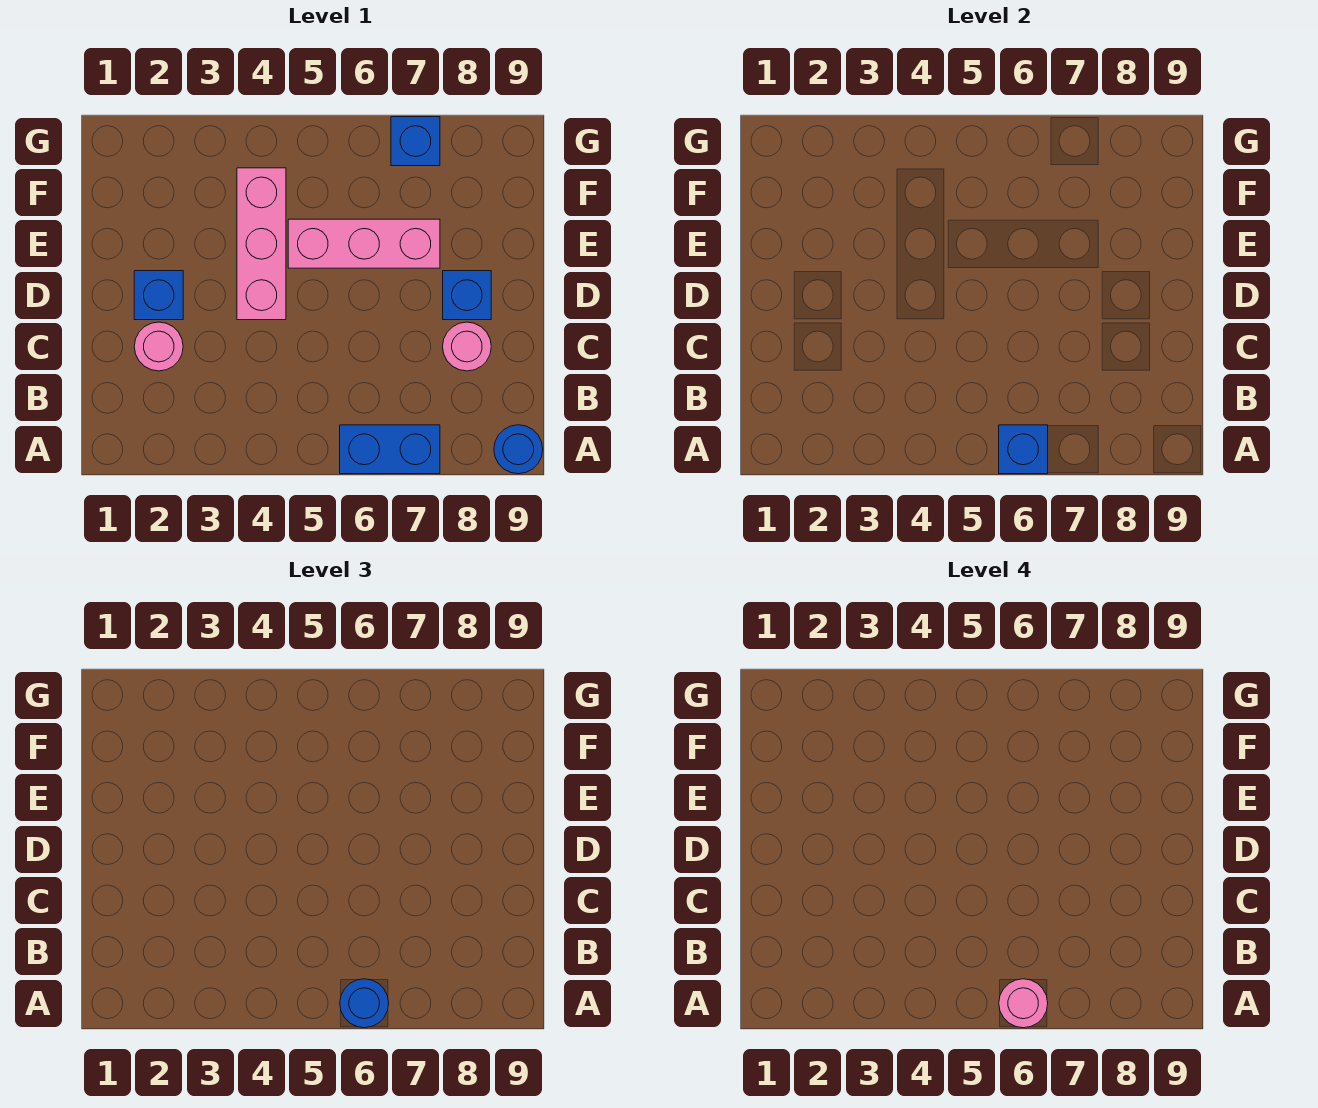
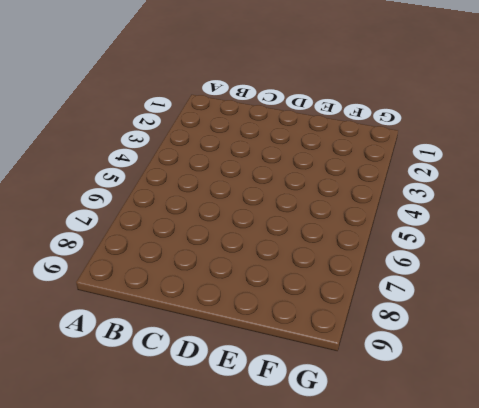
none -> blue 1x2 brick [340,425,440,474]
none -> blue 1x1 round brick [494,425,543,474]
none -> pink 1x1 round brick [134,322,183,371]

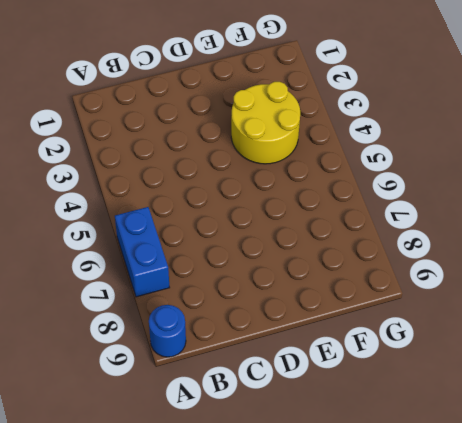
yellow 2x2 round brick [231,82,300,164] -> pink 1x3 brick [237,168,286,320]
none -> pink 1x1 round brick [134,322,183,371]
none -> pink 1x1 round brick [443,322,491,371]
none -> blue 1x1 brick [134,271,183,320]

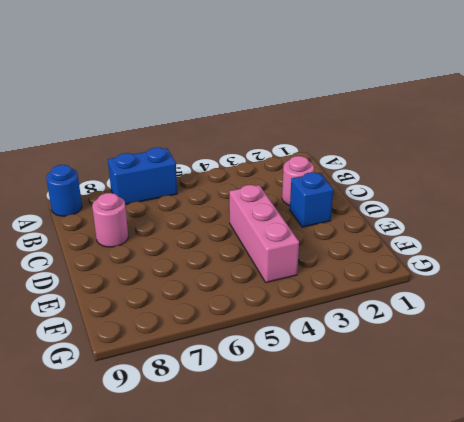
none -> blue 1x1 brick [443,271,491,320]
none -> pink 1x3 brick [288,219,440,268]
none -> blue 1x1 brick [391,117,440,166]

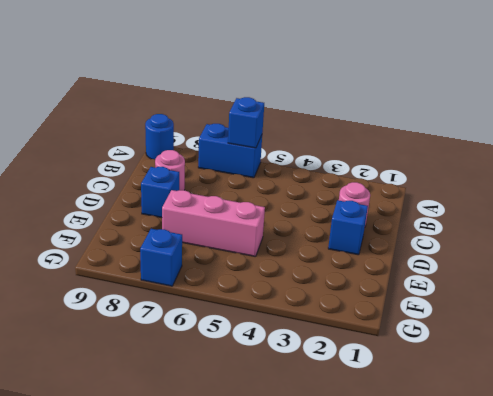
none -> pink 1x3 brick [237,168,286,320]
none -> blue 1x1 round brick [340,979,389,1028]
none -> pink 1x1 round brick [999,979,1048,1028]

